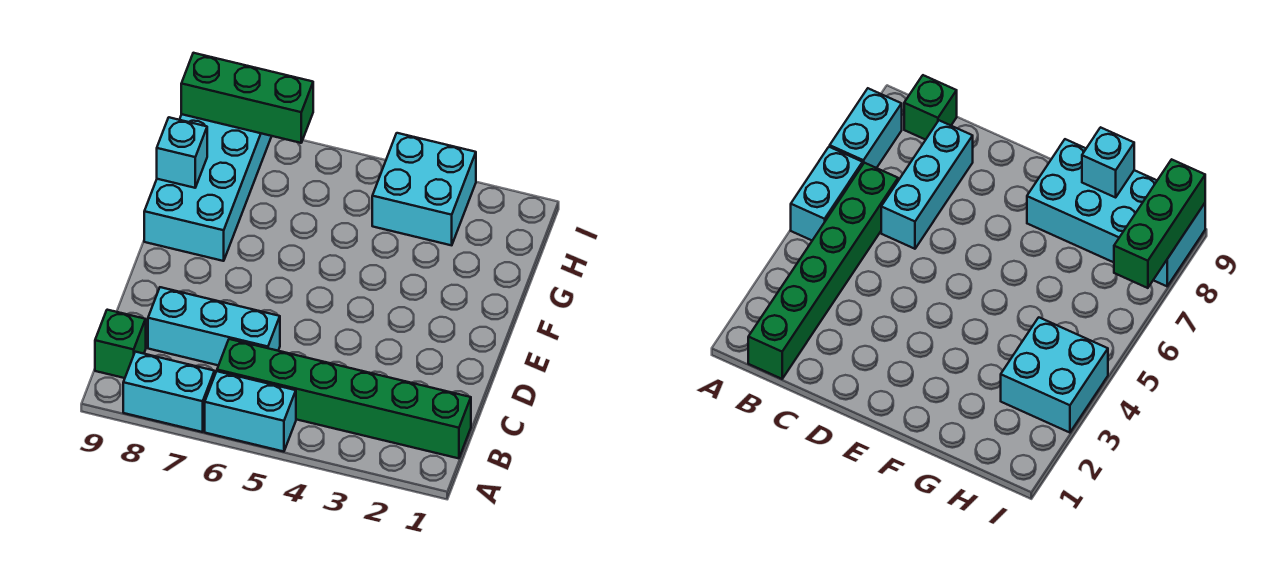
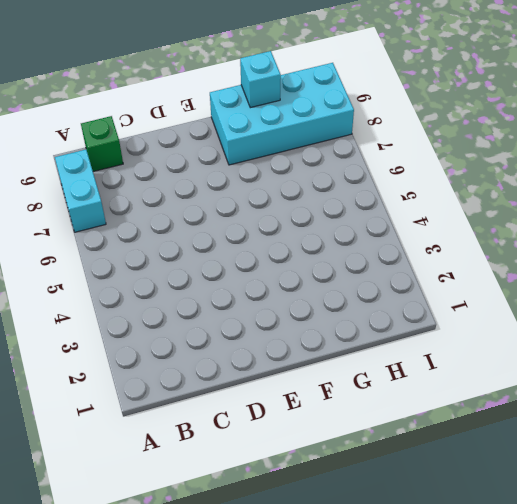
none -> cyan 1x2 brick [205,371,296,452]
none -> green 1x6 brick [217,339,471,458]

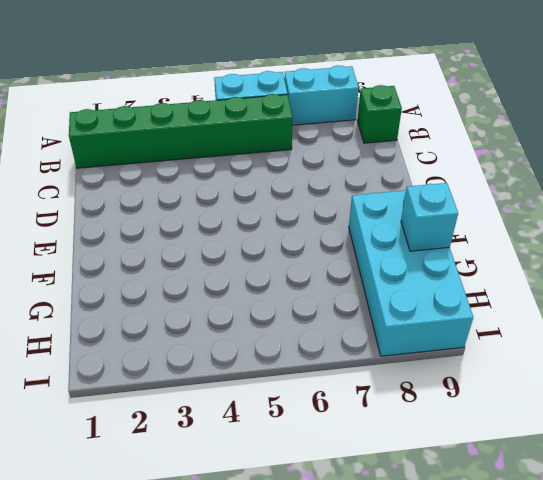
none -> cyan 1x3 brick [148,287,280,365]
none -> cyan 2x2 brick [372,133,476,245]

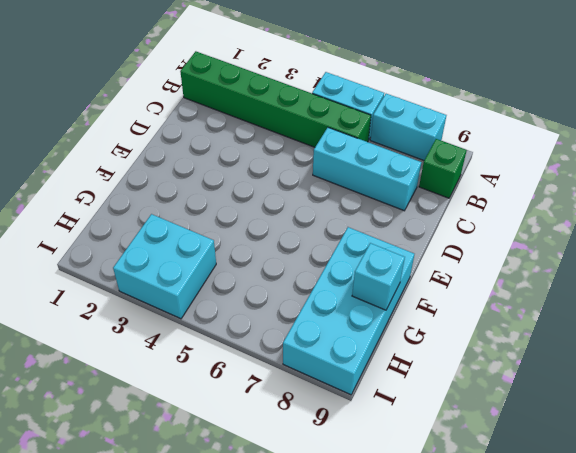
none -> green 1x3 brick [181,53,313,143]

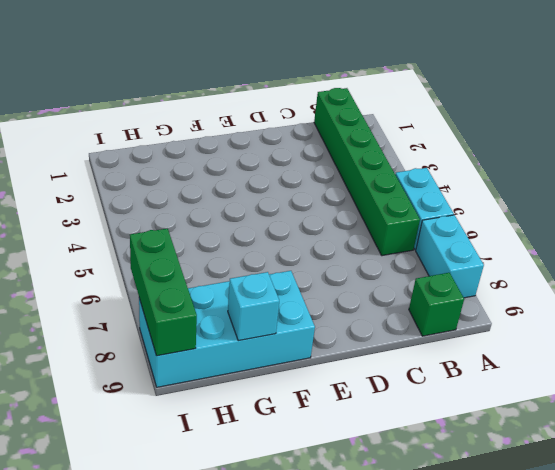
none -> cyan 1x3 brick [148,287,280,365]
none -> cyan 2x2 brick [372,133,476,245]

